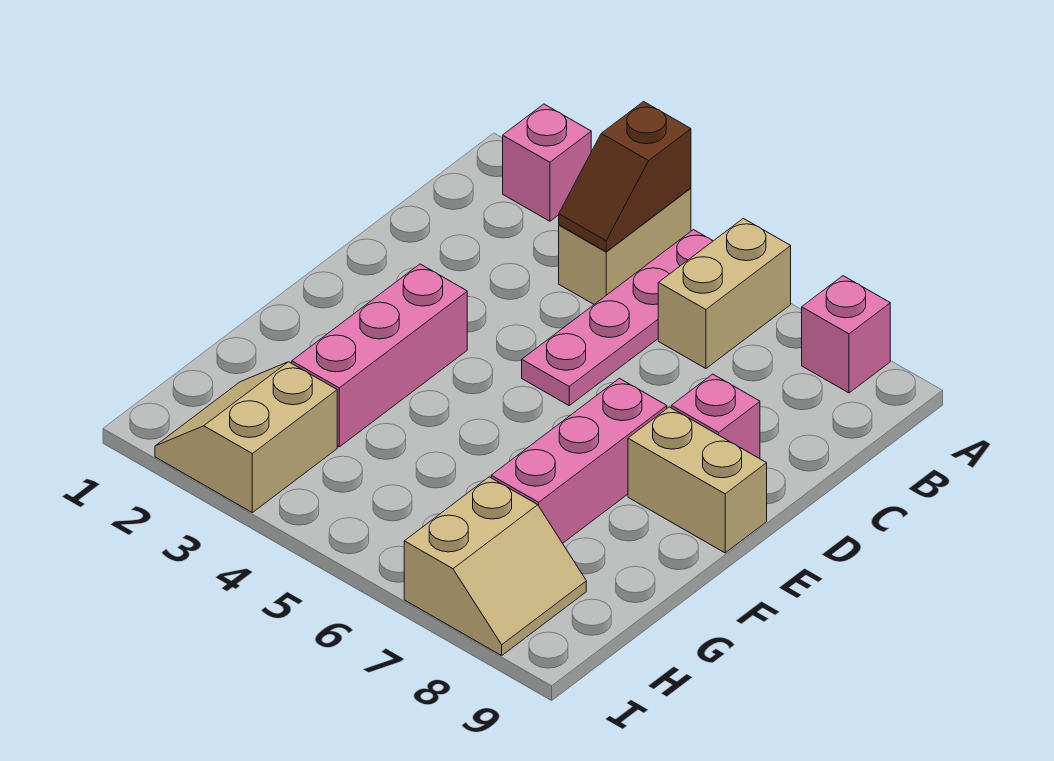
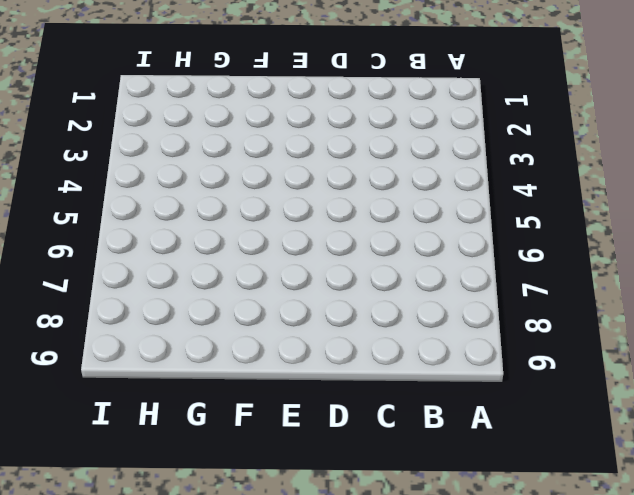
none -> pink 1x1 brick [503,104,591,221]
none -> tan 1x2 brick [559,188,691,304]
none -> pink 1x4 plate [522,230,713,405]

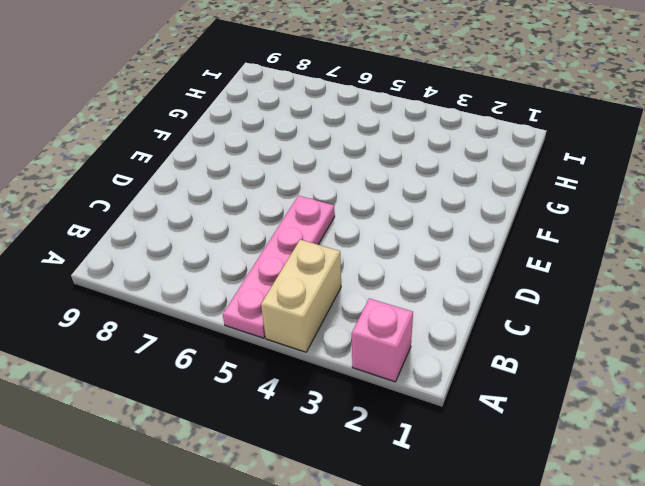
none -> tan 1x2 brick [658,218,791,369]
none -> pink 1x1 brick [802,276,890,393]
none -> pink 1x1 brick [671,374,760,459]

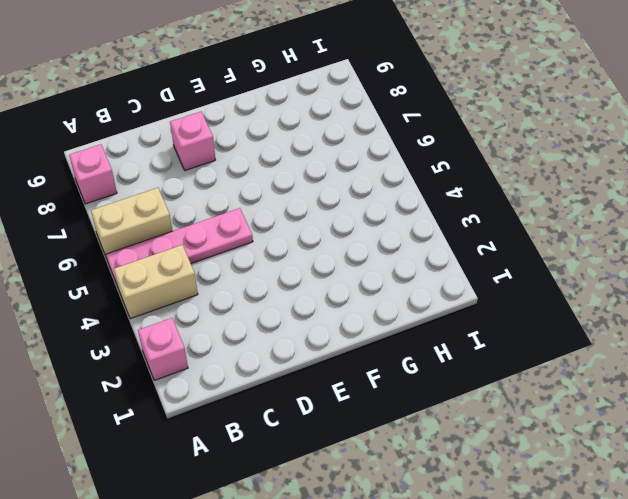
none -> pink 1x3 brick [292,264,467,447]
none -> pink 1x3 brick [491,378,667,543]
none -> tan 1x2 brick [628,407,767,553]

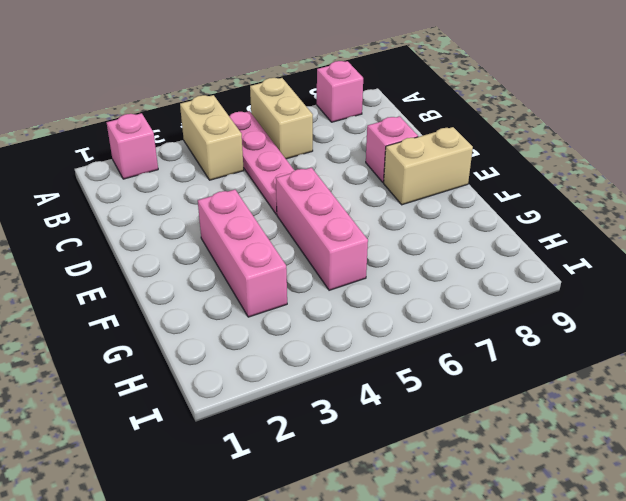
pink 1x3 brick [276,168,368,290] -> pink 1x3 brick moved to [491,378,667,543]
none -> tan 2x2 slope [155,362,337,513]
none -> tan 2x2 slope [404,477,586,656]
none -> brown 1x2 slope [559,102,691,251]

